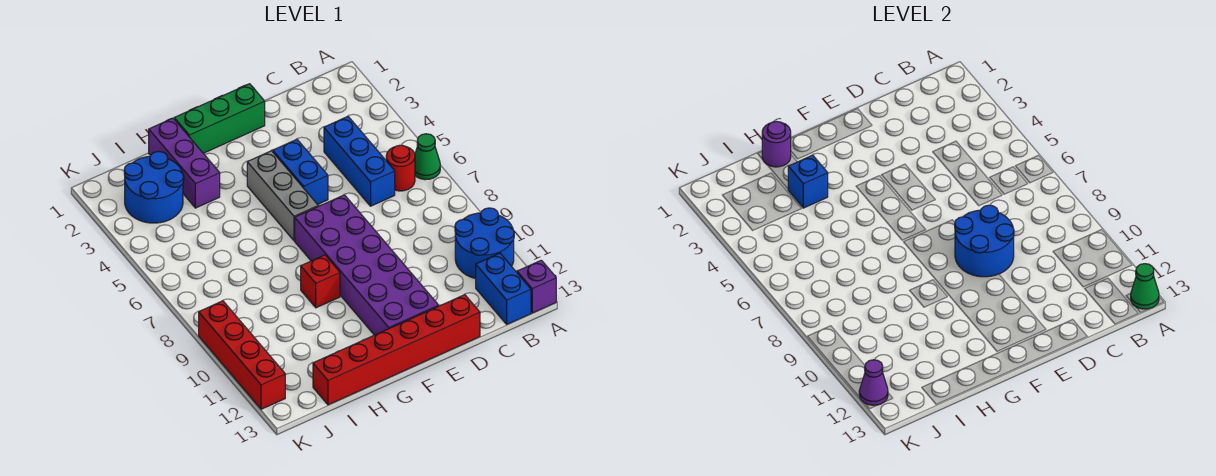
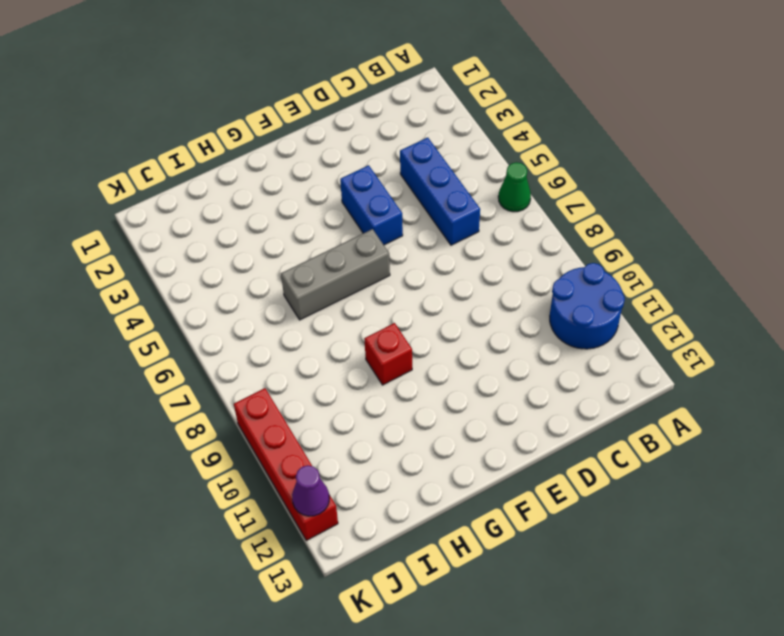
grey 1x3 brick [281,229,390,320] -> grey 1x3 brick turned to [247,151,318,241]
none -> purple 1x1 brick [517,260,556,313]
none -> red 1x1 round brick [386,145,415,191]
none -> blue 1x2 brick [476,253,531,324]

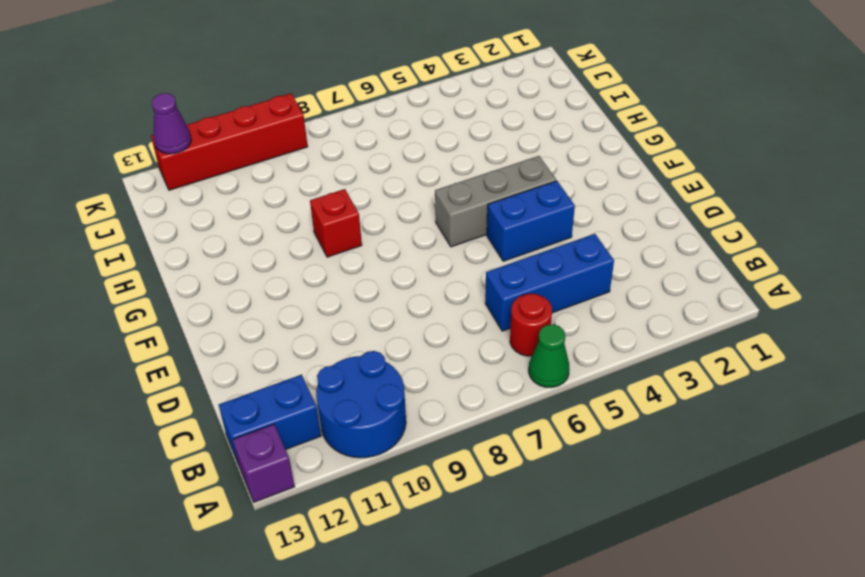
none -> red 1x6 brick [313,295,480,405]
none -> green 1x3 brick [174,84,265,153]
none -> purple 2x6 brick [295,195,439,335]

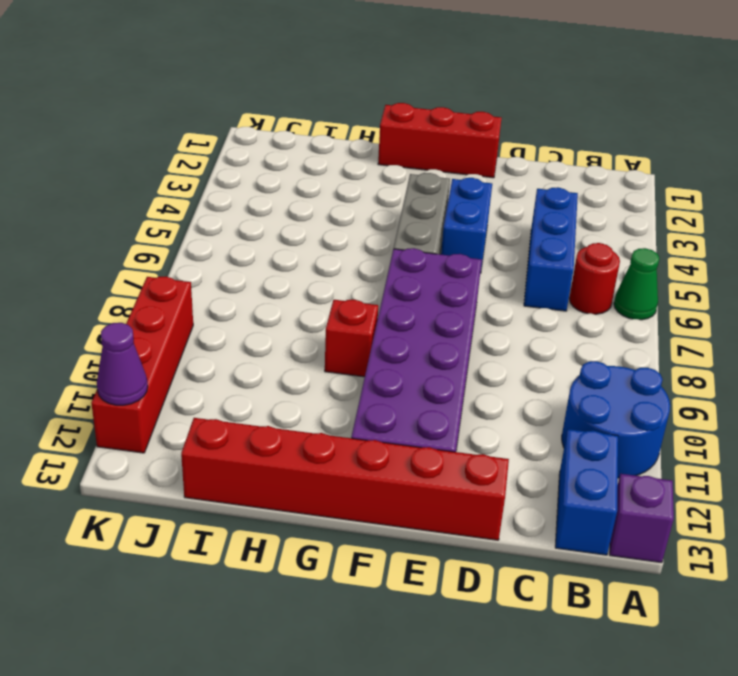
red 1x3 brick [378,103,501,178] -> green 1x3 brick [174,84,265,153]
none -> purple 1x3 brick [149,118,220,208]
none -> blue 2x2 round brick [124,151,184,223]
none -> green 1x1 cone [1131,264,1159,309]

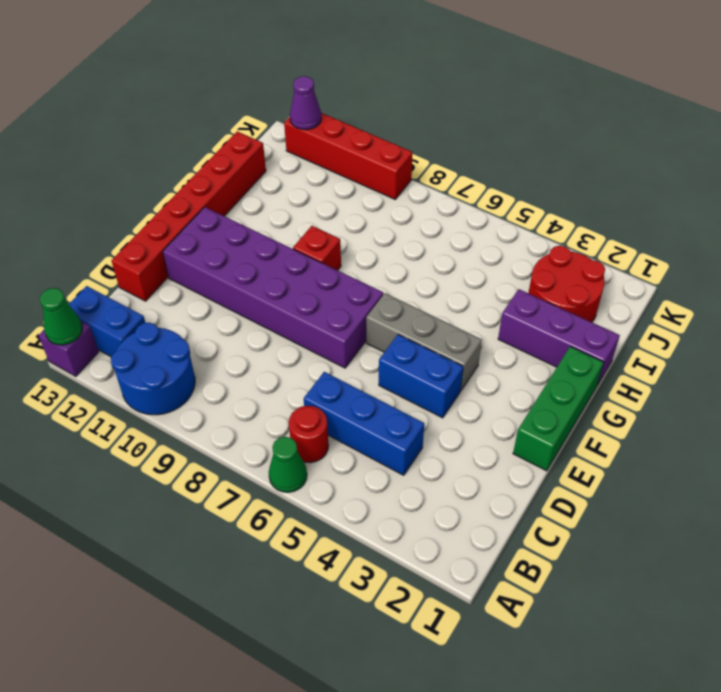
red 2x2 round brick [529,246,605,322] -> blue 2x2 round brick [124,151,184,223]
none -> blue 2x2 round brick [955,205,1014,277]
none -> purple 1x1 round brick [762,121,791,167]
none -> blue 1x1 brick [788,155,828,208]

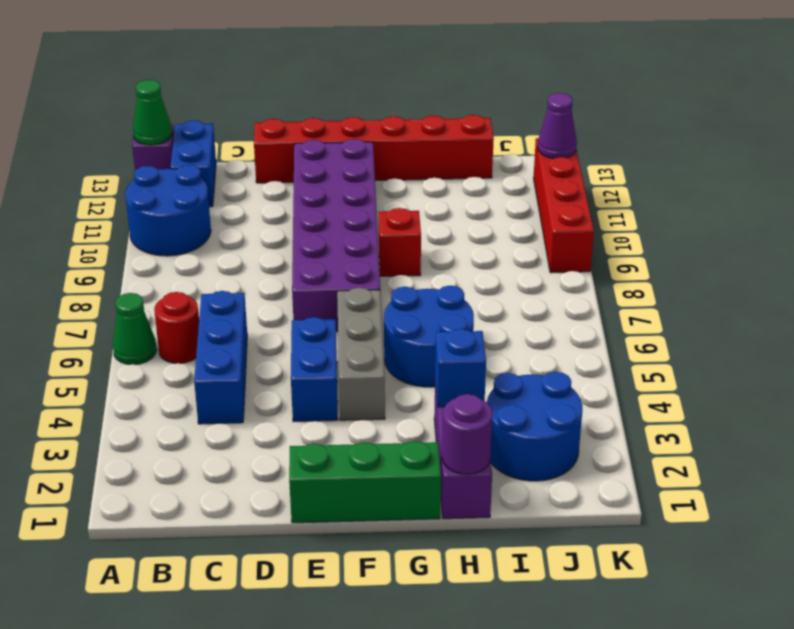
blue 2x2 round brick [384,286,474,387] -> blue 2x2 round brick moved to [955,205,1014,277]

